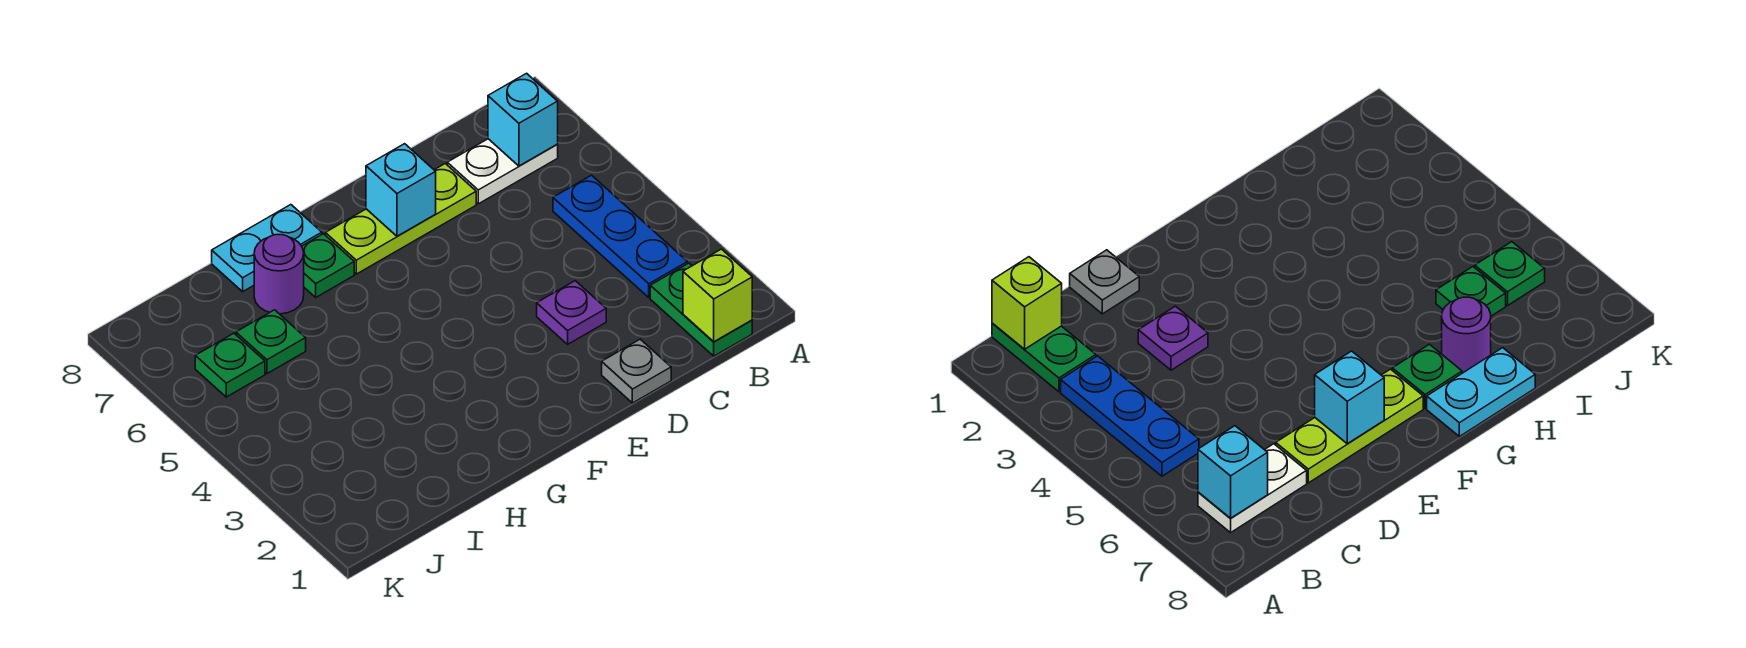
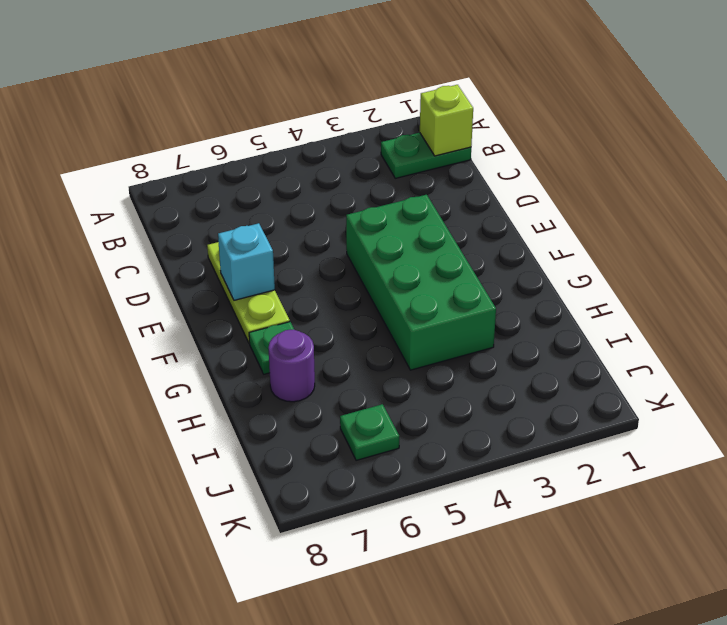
green 2x4 brick [346,195,496,370] -> none
none -> blue 1x3 plate [553,175,687,297]
none -> white 1x2 plate [447,139,558,204]
none -> grey 1x1 plate [602,339,671,403]

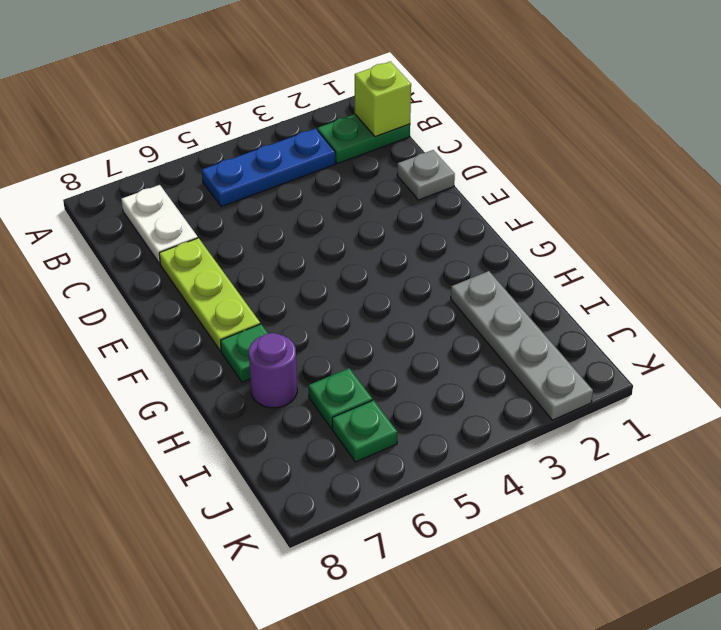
grey 1x4 plate [451,271,593,420] -> none
none -> purple 1x1 plate [537,281,606,344]
none -> cyan 1x2 plate [212,205,322,292]
none -> cyan 1x1 brick [488,73,558,166]

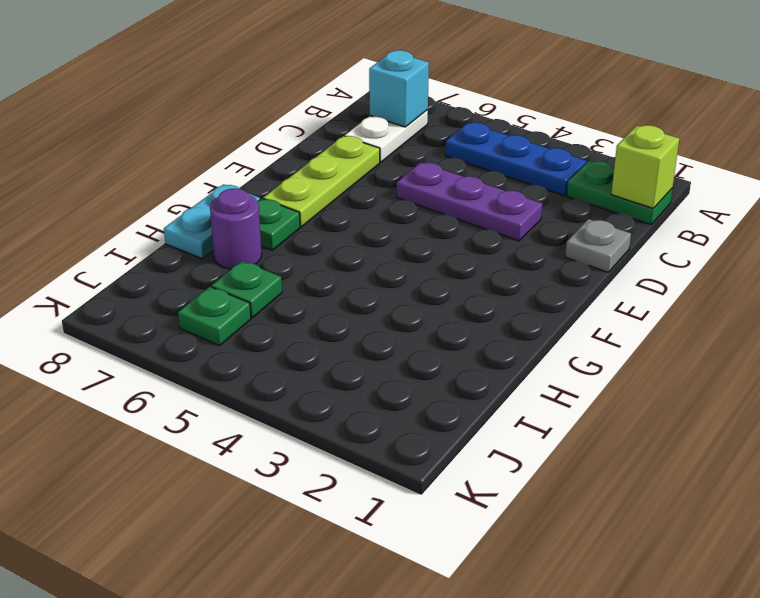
purple 1x3 plate [397,162,542,241] -> purple 1x1 plate [537,281,606,344]
none -> cyan 1x1 brick [366,144,436,236]

